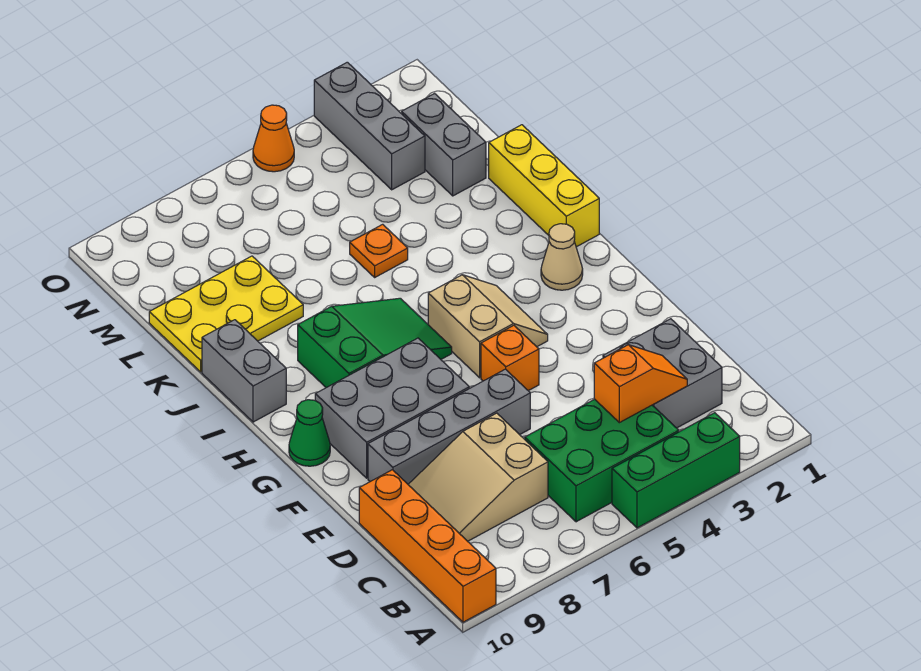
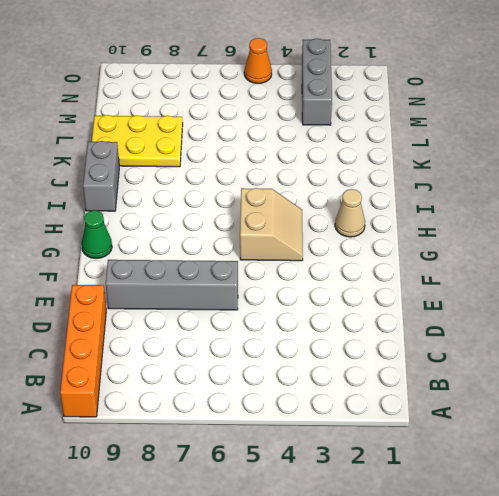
none -> green 1x3 brick [612,413,740,528]
none -> green 2x3 brick [525,399,679,522]
none -> grey 2x2 brick [603,319,722,428]

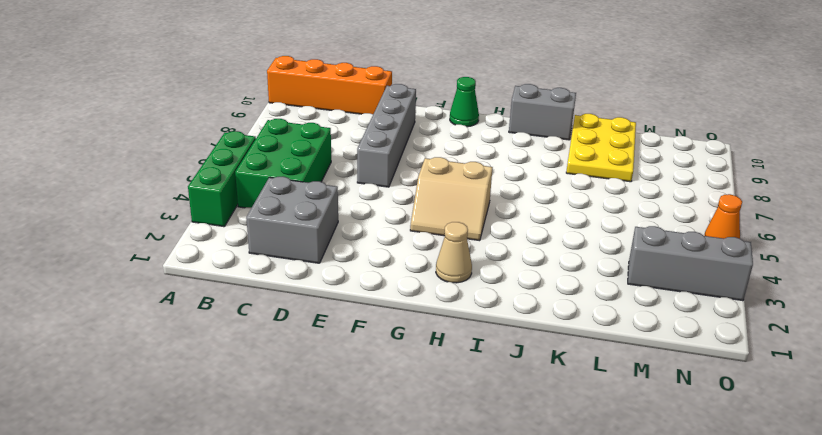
none -> tan 2x3 slope [408,413,548,541]
none -> orange 1x1 brick [481,325,539,391]
none -> grey 2x3 brick [315,338,469,478]

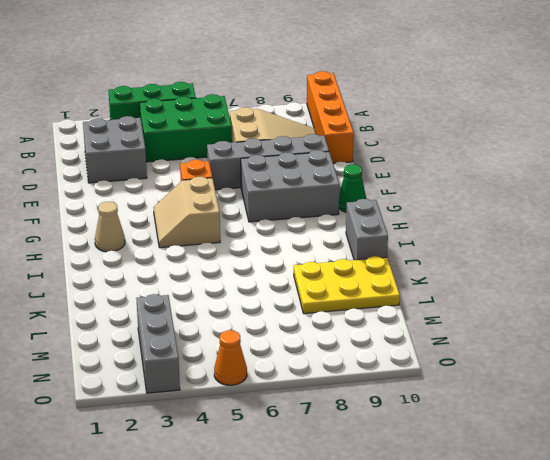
none -> green 2x3 slope [298,298,452,388]
none -> yellow 1x3 brick [489,125,599,247]
none -> orange 1x1 plate [350,224,408,277]

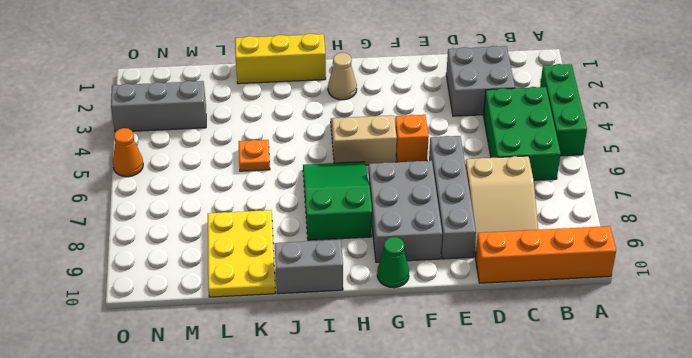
none -> grey 1x2 brick [402,94,486,196]
none -> orange 1x2 slope [594,345,687,423]

